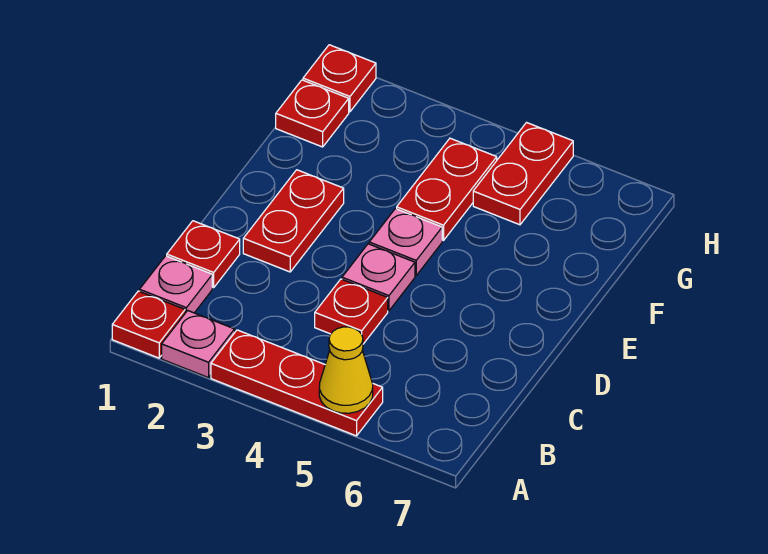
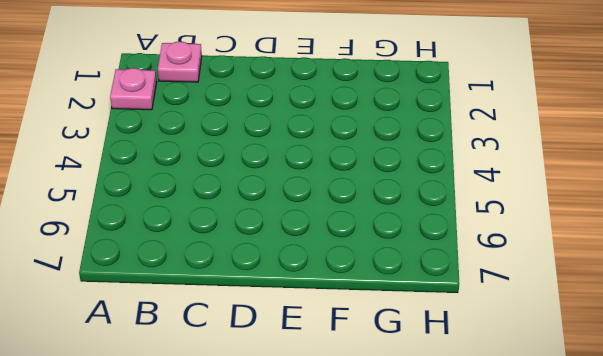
none -> red 1x1 plate [112,291,185,358]
none -> red 1x3 plate [211,330,383,436]
none -> red 1x1 plate [167,221,240,288]

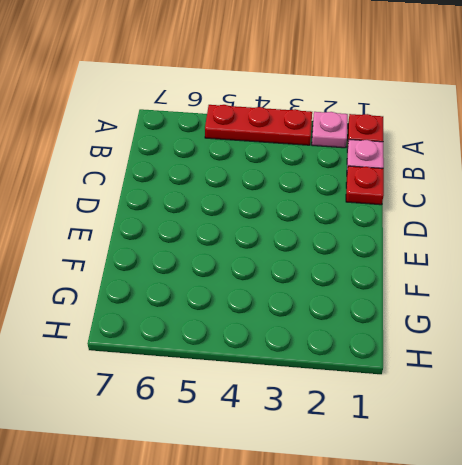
none -> red 1x1 plate [315,279,388,344]
none -> red 1x2 plate [243,170,344,272]
none -> pink 1x1 plate [342,244,415,311]

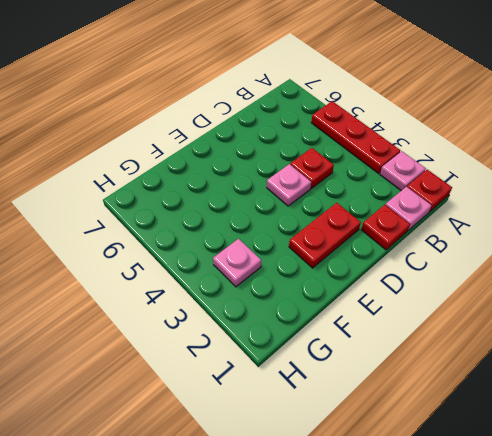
pink 1x1 plate [213,239,261,287] -> pink 1x1 plate moved to [369,209,442,276]
none -> red 1x2 plate [397,138,497,241]
none -> red 1x1 plate [276,80,349,147]
none -> red 1x2 plate [473,123,573,225]

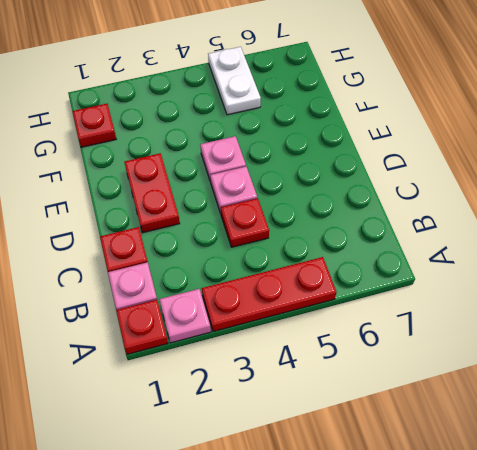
white 1x2 plate [208,47,261,115] -> red 1x2 plate [473,123,573,225]
none -> red 1x2 plate [397,138,497,241]
none -> red 1x1 plate [303,45,376,112]
none -> yellow 1x1 cone [319,327,373,413]

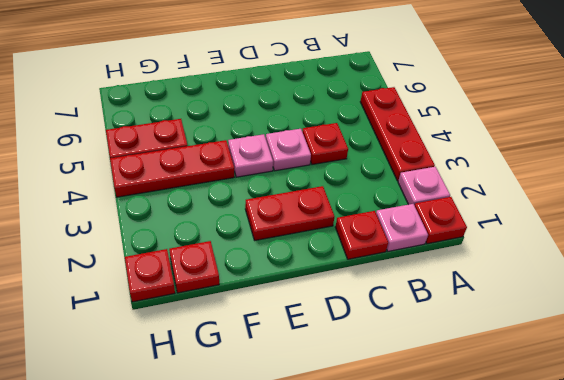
red 1x3 plate [110,140,234,197] -> red 1x2 plate [397,138,497,241]
none -> yellow 1x1 cone [319,327,373,413]

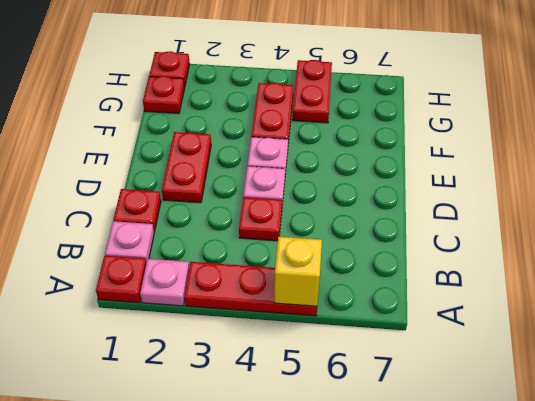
yellow 1x1 brick [274,237,322,306] -> yellow 1x1 cone [319,327,373,413]

